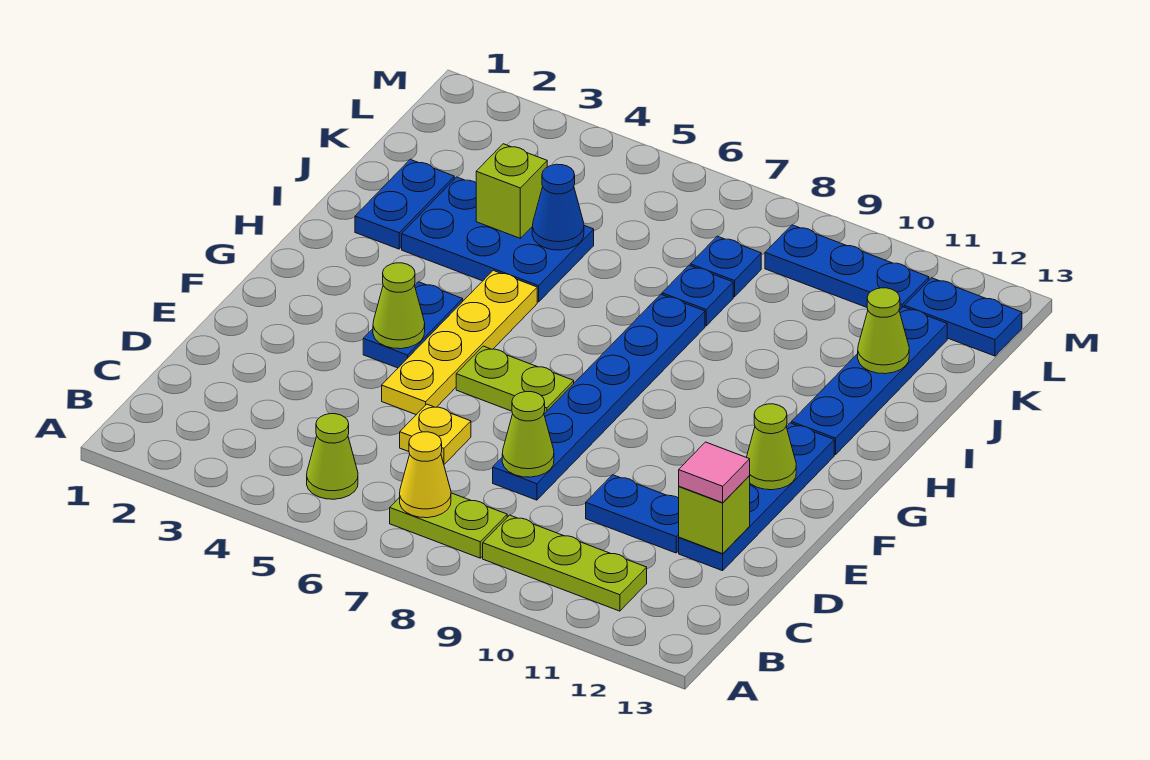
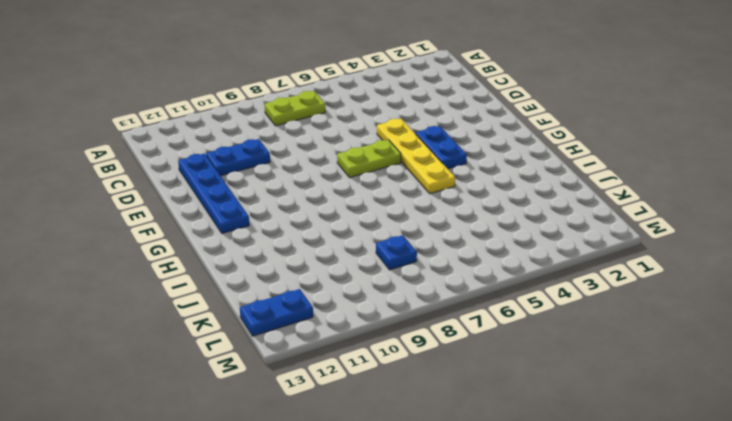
none -> lime 1x1 cone [307,414,358,499]
none -> lime 1x3 plate [483,515,647,611]
none -> yellow 1x1 plate [400,404,471,464]

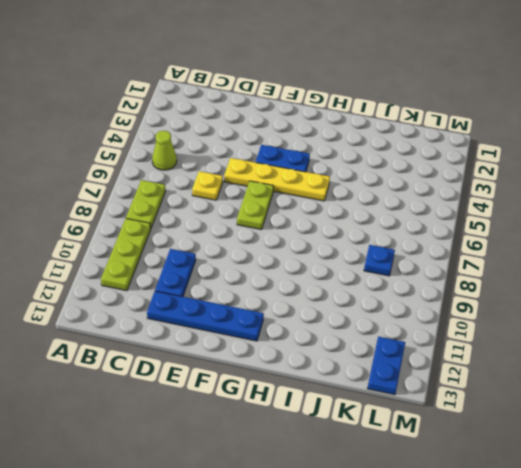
none -> blue 1x6 plate [493,294,705,500]
none -> blue 1x4 plate [792,307,947,455]
none -> blue 1x2 plate [355,159,454,249]

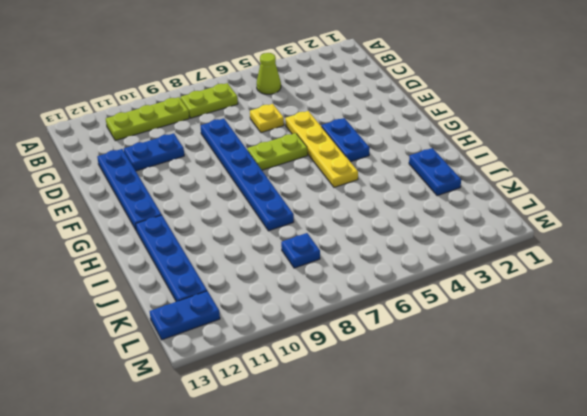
none -> blue 2x3 plate [402,177,594,302]
none -> blue 1x1 plate [662,265,733,326]
none -> blue 1x3 plate [765,225,929,310]

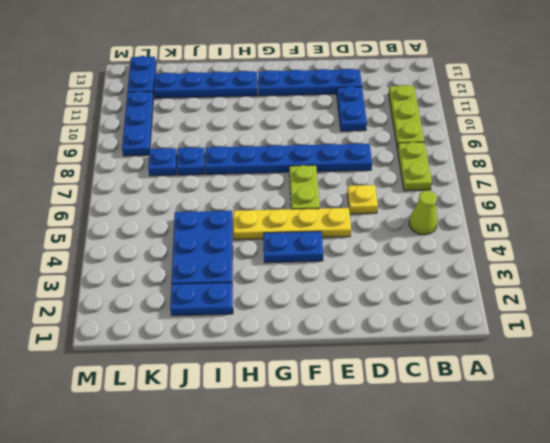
none -> yellow 1x1 cone [400,432,451,518]
none -> lime 1x1 cone [502,392,554,477]
none -> lime 1x1 brick [679,476,750,554]

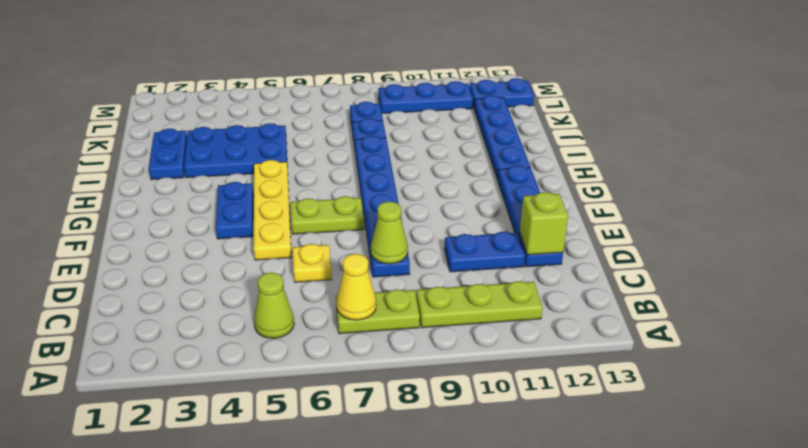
none -> lime 1x1 cone [373,263,425,349]
none -> lime 1x1 cone [747,404,796,490]
none -> lime 1x1 brick [476,144,547,238]

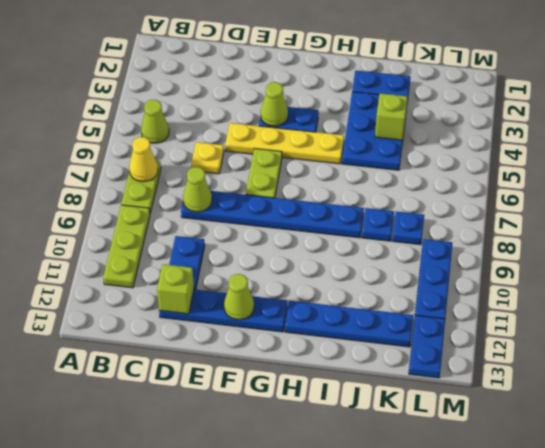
none -> blue 1x1 cone [532,164,584,250]
none -> lime 1x1 cone [858,288,909,374]
none -> pink 1x1 tile [679,442,750,503]

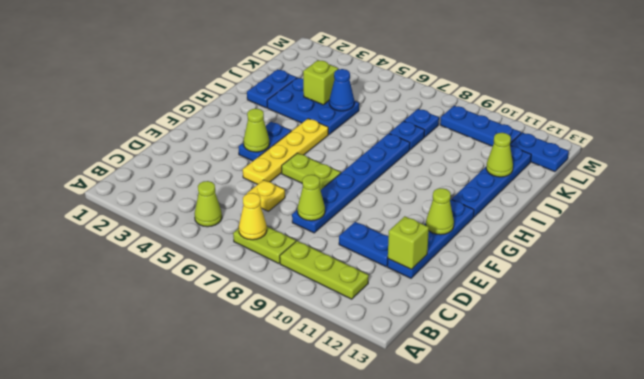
none -> pink 1x1 tile [679,442,750,503]

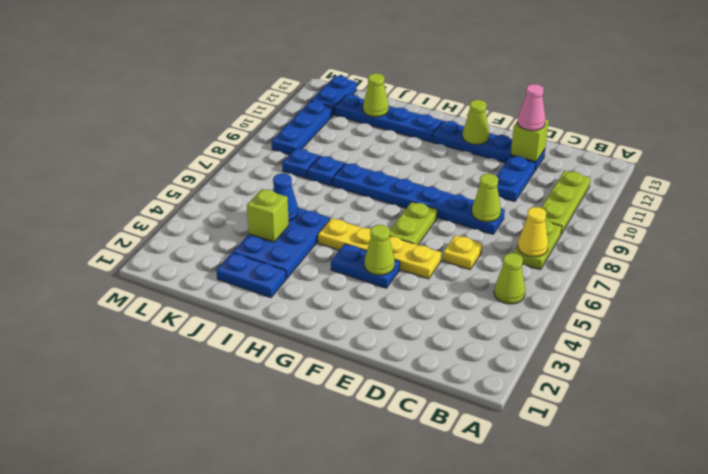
pink 1x1 cone [518,84,546,131] -> pink 1x1 tile [679,442,750,503]

